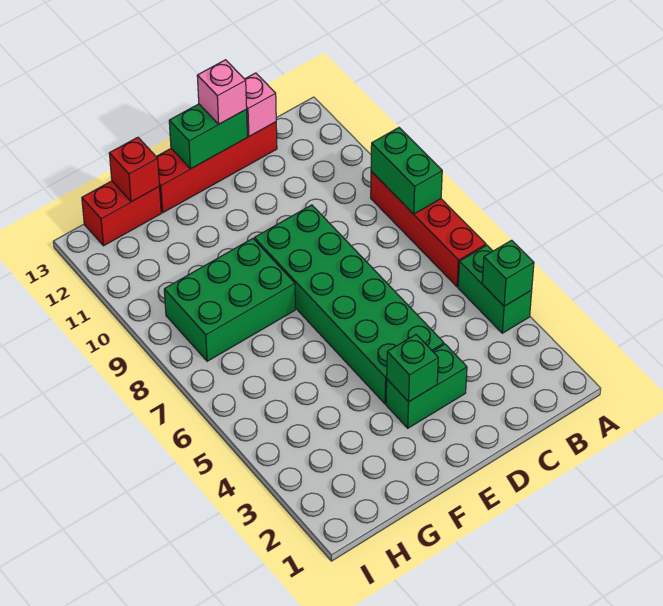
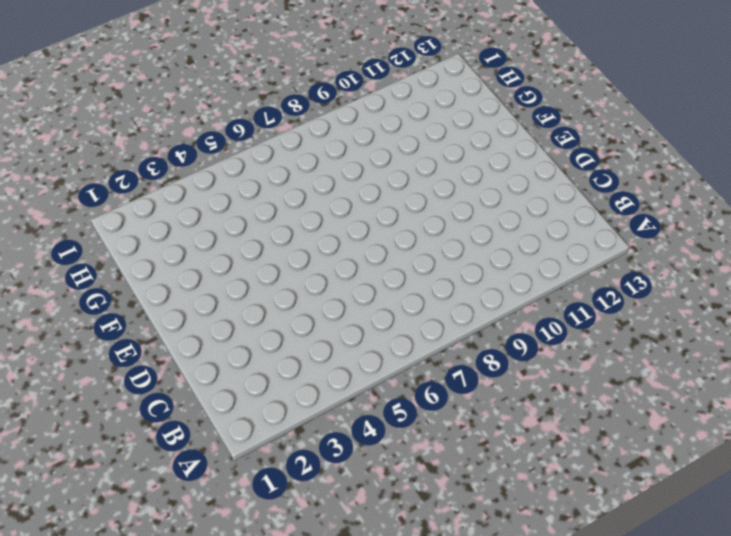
none -> green 1x2 brick [458,245,532,333]
none -> red 1x4 brick [371,171,486,287]
none -> red 1x4 brick [156,122,277,213]

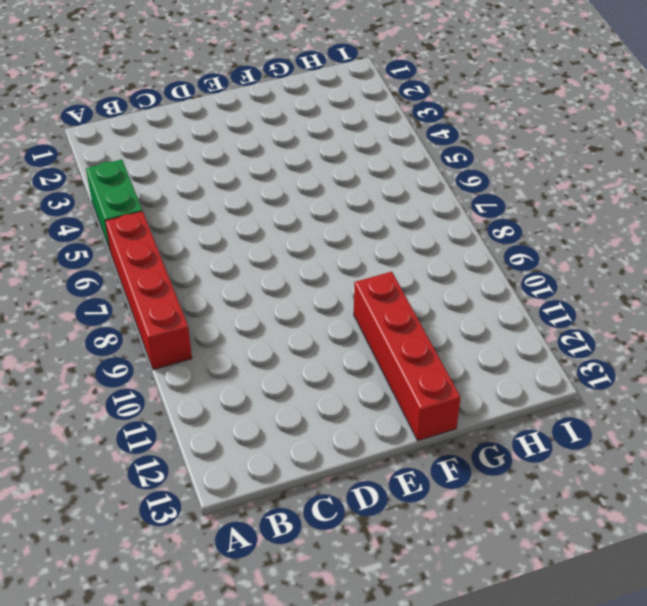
red 1x4 brick [354,272,461,441] -> red 1x4 brick turned to [156,122,277,213]
none -> green 1x2 brick [386,344,467,428]
none -> green 2x6 brick [254,205,444,404]
none -> green 2x3 brick [164,239,295,361]

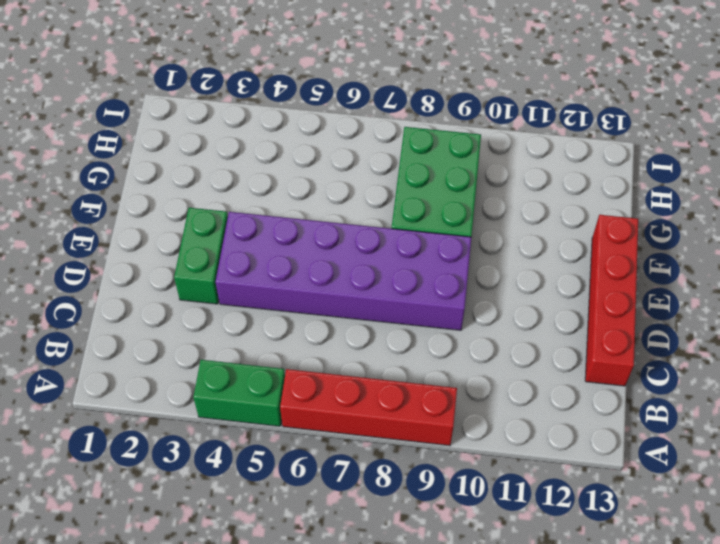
purple 2x6 brick [216,212,471,330] -> green 2x6 brick [254,205,444,404]
none -> red 1x2 brick [82,181,161,246]
none -> green 1x1 brick [482,240,534,306]
none -> green 1x2 brick [371,128,442,214]

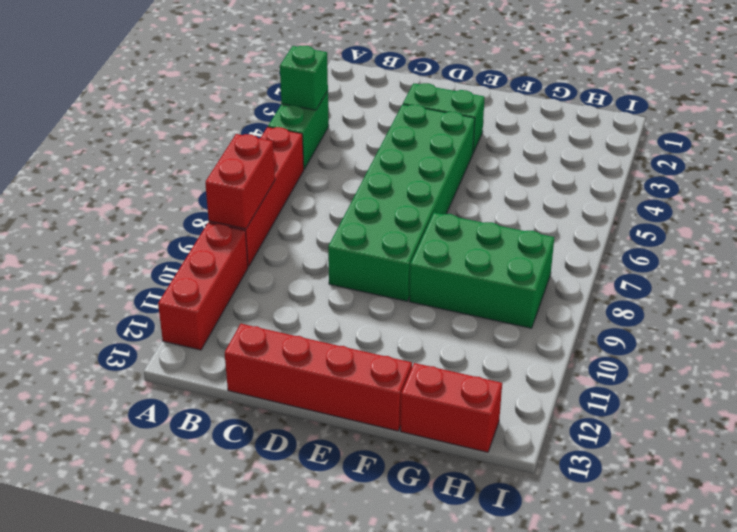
red 1x2 brick [205,134,275,229] -> green 1x2 brick [371,128,442,214]
red 1x3 brick [158,223,248,350] -> none
none -> pink 1x1 brick [245,73,276,136]
none -> green 1x2 brick [169,104,247,169]
none -> green 1x1 brick [387,335,438,402]

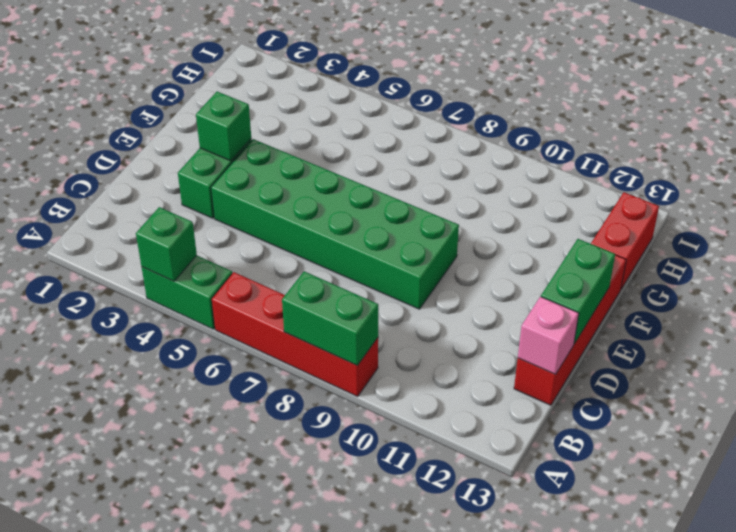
none -> green 2x3 brick [164,239,295,361]
none -> red 1x1 brick [109,137,159,202]
none -> pink 1x1 brick [197,60,247,124]

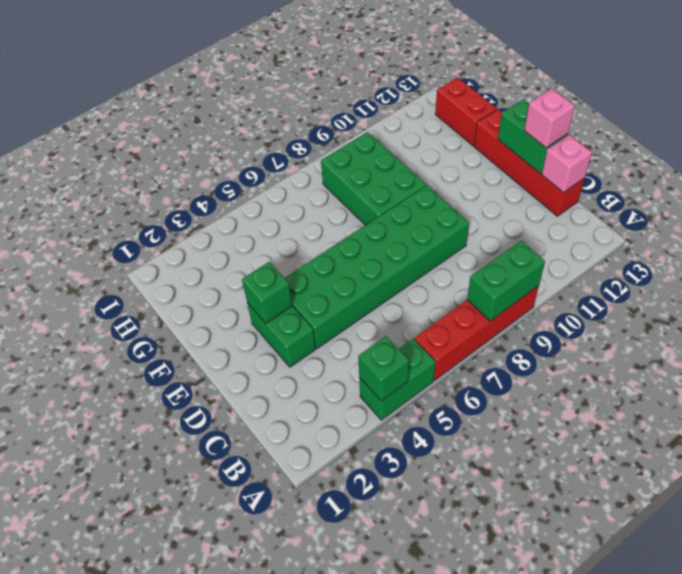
none -> red 1x1 brick [109,137,159,202]

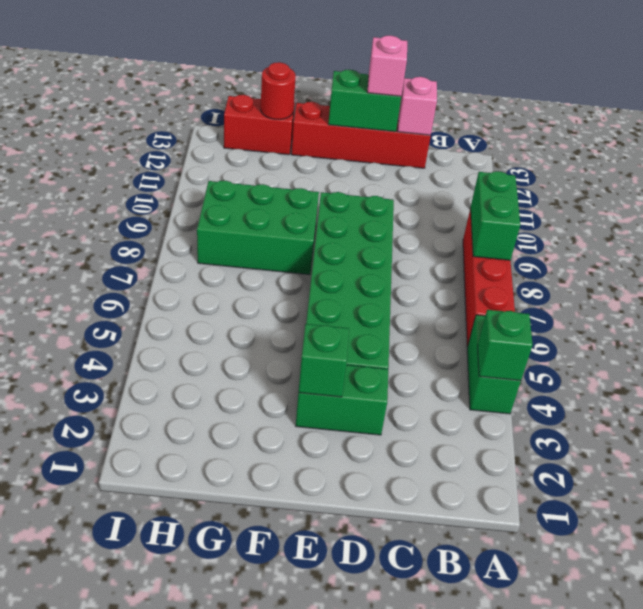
red 1x1 round brick [261,62,296,120] -> red 1x1 brick [109,137,159,202]

